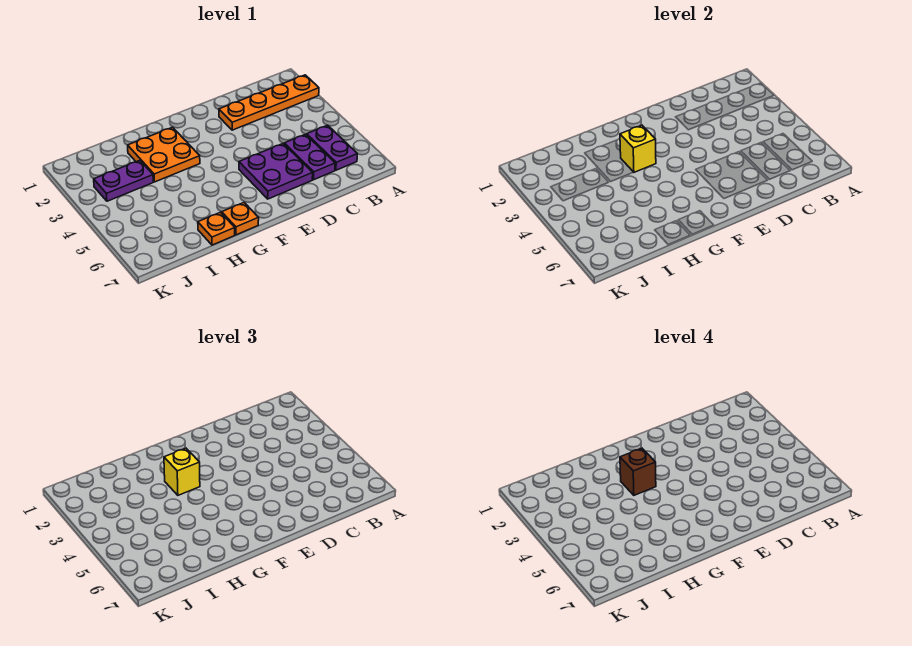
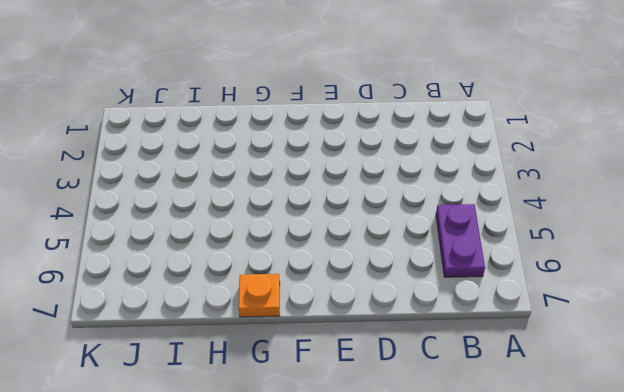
none -> orange 1x4 plate [219,75,319,130]
none -> purple 1x2 plate [284,134,335,180]

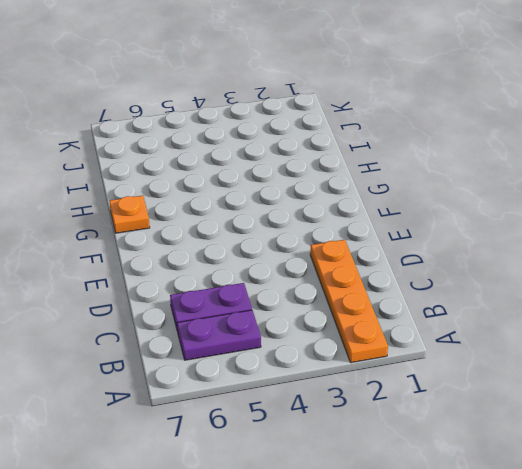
none -> purple 2x2 plate [239,144,313,199]
none -> orange 2x2 plate [128,127,200,182]

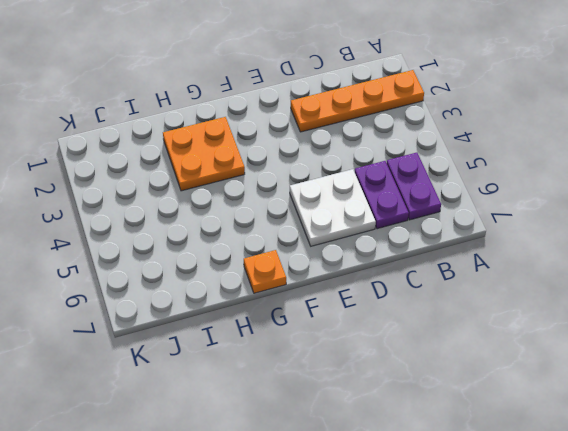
white 2x2 plate [290,169,376,246] -> purple 2x2 plate [239,144,313,199]
none -> orange 1x1 plate [198,212,235,245]
none -> purple 1x2 plate [94,160,153,201]

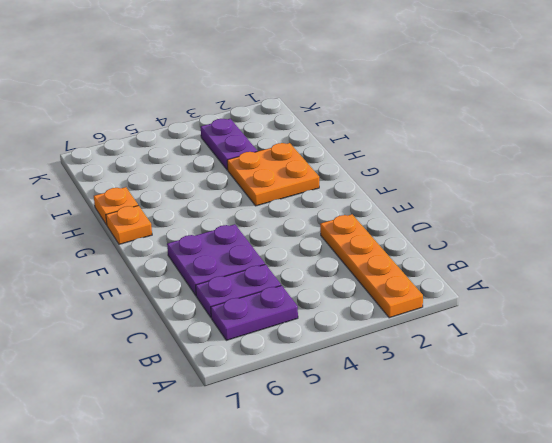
none -> yellow 1x1 brick [620,125,656,172]
none -> yellow 1x1 brick [164,448,200,495]

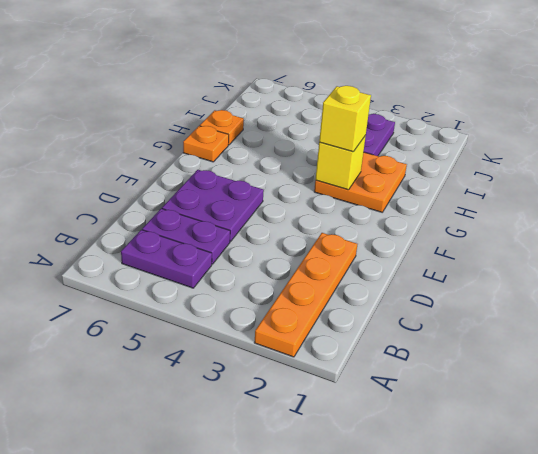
none -> brown 1x1 brick [620,448,656,495]

